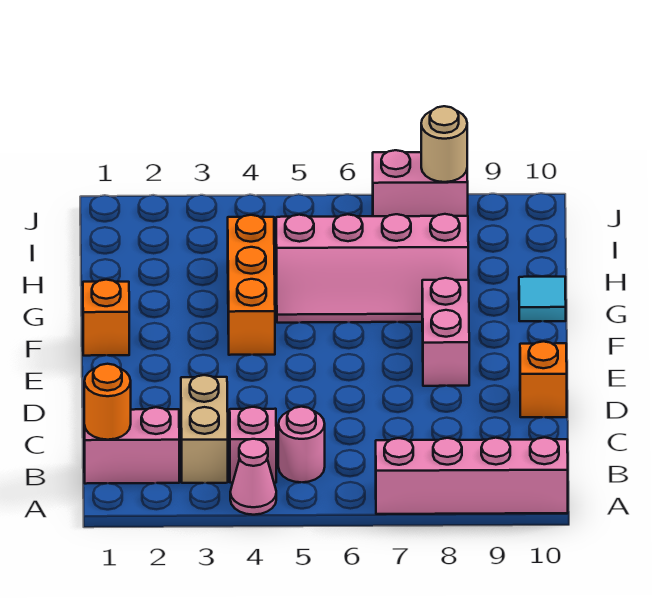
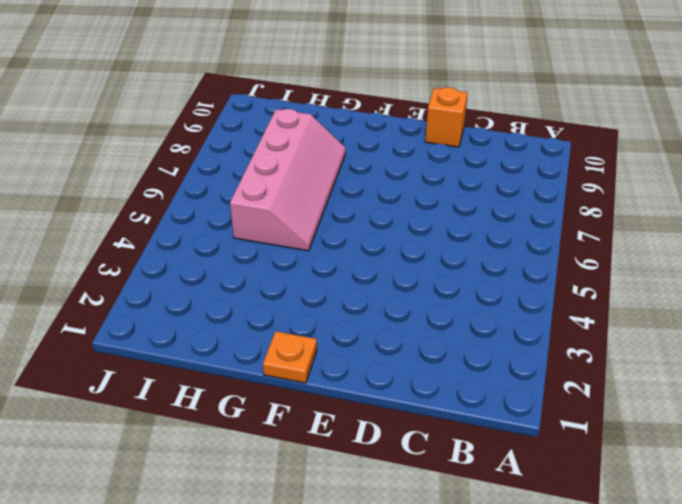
orange 1x1 plate [263,331,317,383] -> orange 1x1 brick [83,280,129,356]
none -> pink 1x1 cone [230,439,276,515]
none -> pink 1x4 brick [376,437,568,514]
none -> pink 1x2 brick [84,407,179,484]

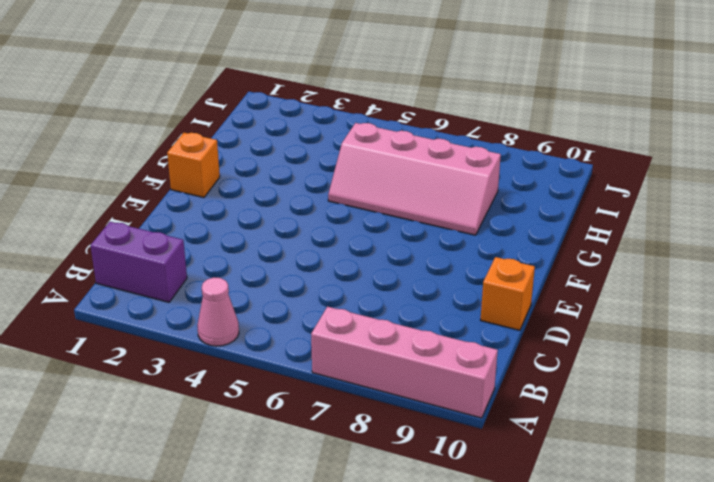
purple 1x2 brick [91,222,187,302] -> pink 1x2 brick [84,407,179,484]
none -> tan 1x2 brick [181,375,228,483]
none -> pink 1x1 brick [230,407,276,483]
none -> pink 1x1 round brick [278,407,325,482]

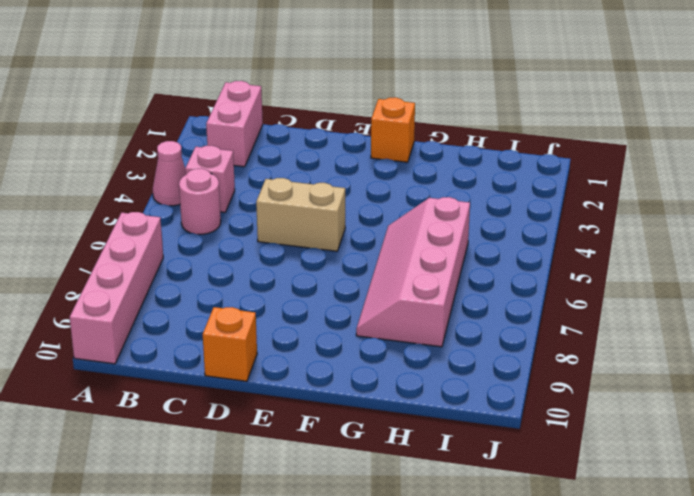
tan 1x2 brick [256,178,345,251] -> tan 1x2 brick moved to [181,375,228,483]
none -> pink 1x2 brick [422,278,469,386]
none -> orange 1x3 brick [228,215,275,355]
none -> cyan 1x1 tile [519,277,566,321]

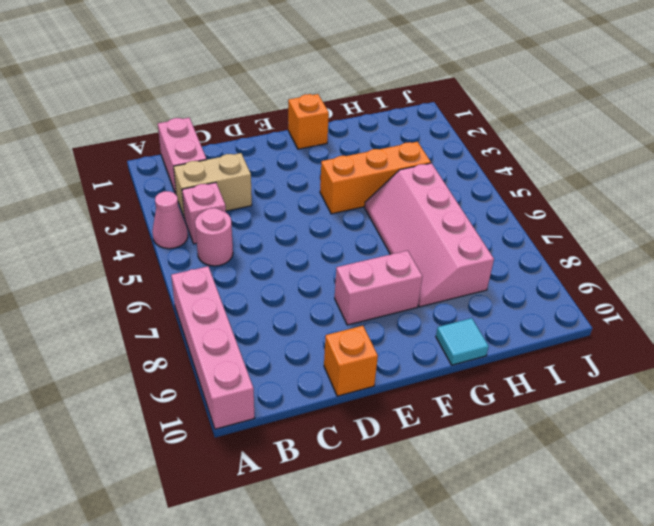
none -> pink 1x2 brick [373,150,468,216]
none -> orange 1x1 round brick [84,364,131,440]
none -> tan 1x1 round brick [421,106,467,182]

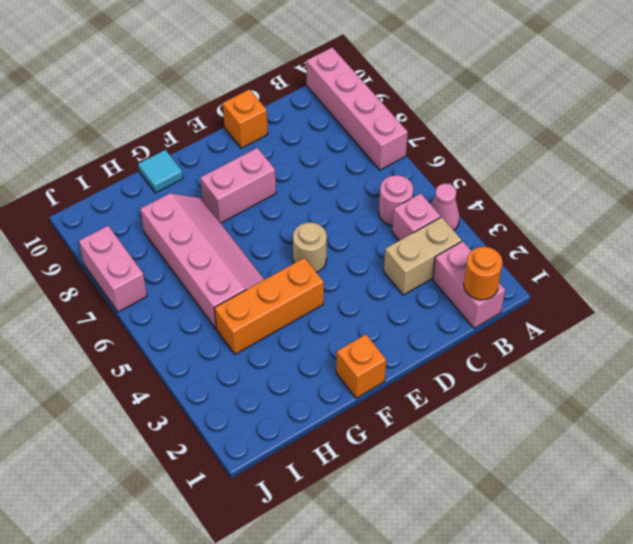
tan 1x1 round brick [293,222,327,272] -> tan 1x1 round brick moved to [421,106,467,182]

